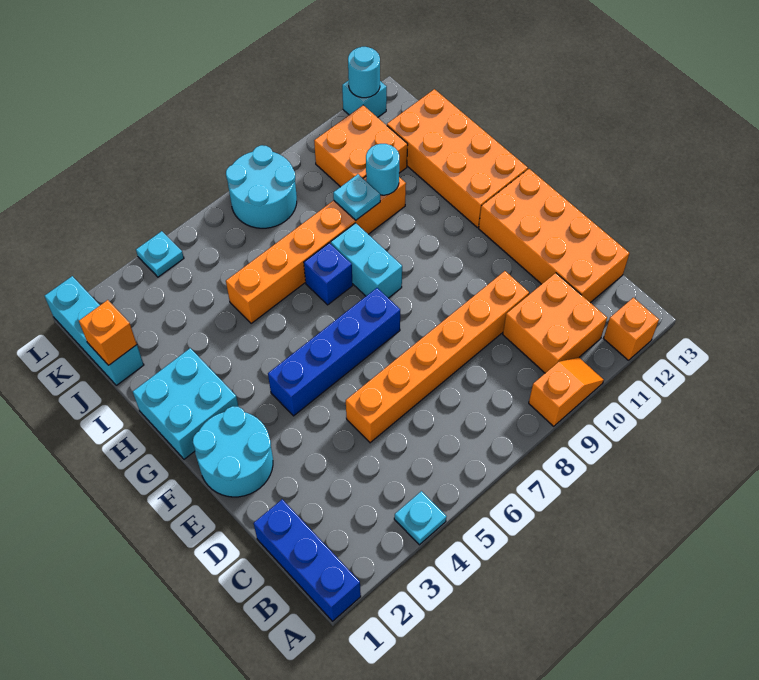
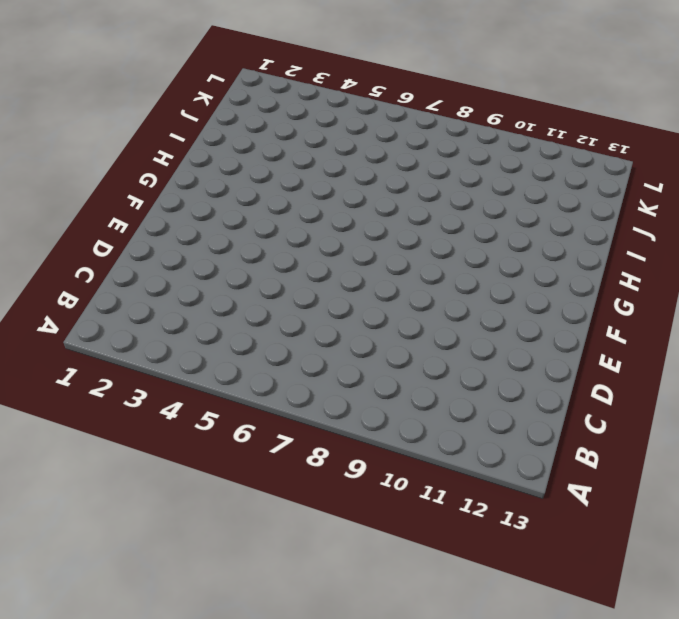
none -> blue 1x3 brick [253,499,361,621]
none -> cyan 1x1 plate [394,491,447,545]
none -> orange 1x2 slope [529,357,604,426]

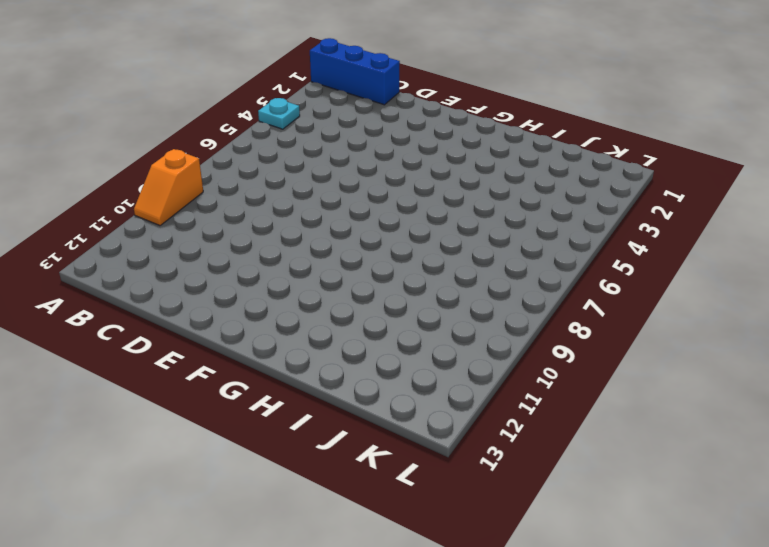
none -> orange 1x1 brick [603,298,659,360]
none -> orange 2x2 brick [503,273,607,373]
none -> orange 2x4 brick [479,169,630,303]

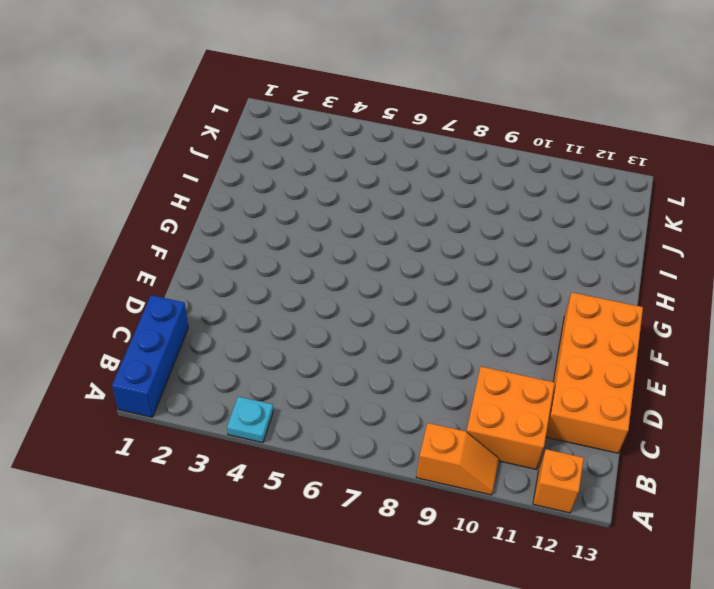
none -> orange 1x6 brick [346,271,529,443]
none -> cyan 2x2 round brick [193,406,273,497]
none -> blue 1x4 brick [268,288,400,416]

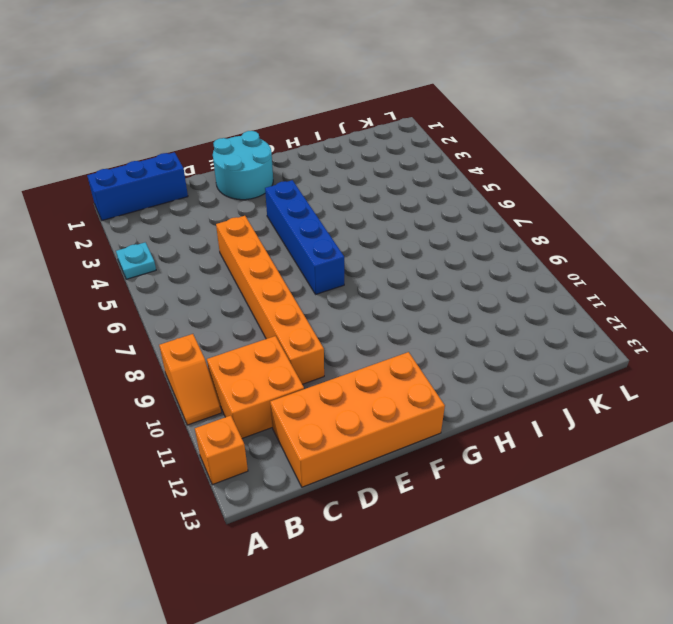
none -> cyan 2x2 brick [133,348,239,459]
none -> cyan 1x2 brick [331,223,402,298]
none -> orange 2x4 brick [387,89,528,228]

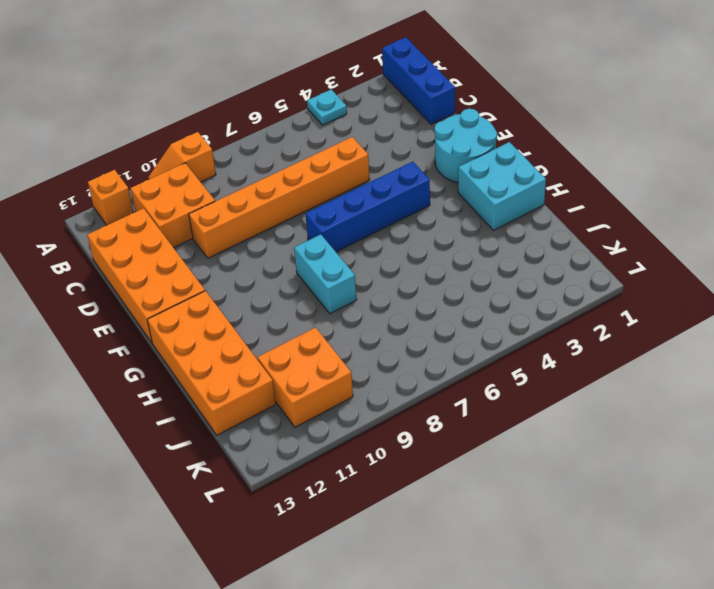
none -> blue 1x1 brick [304,243,353,305]
none -> orange 1x6 brick [226,177,406,324]
none -> cyan 1x3 brick [45,276,144,385]

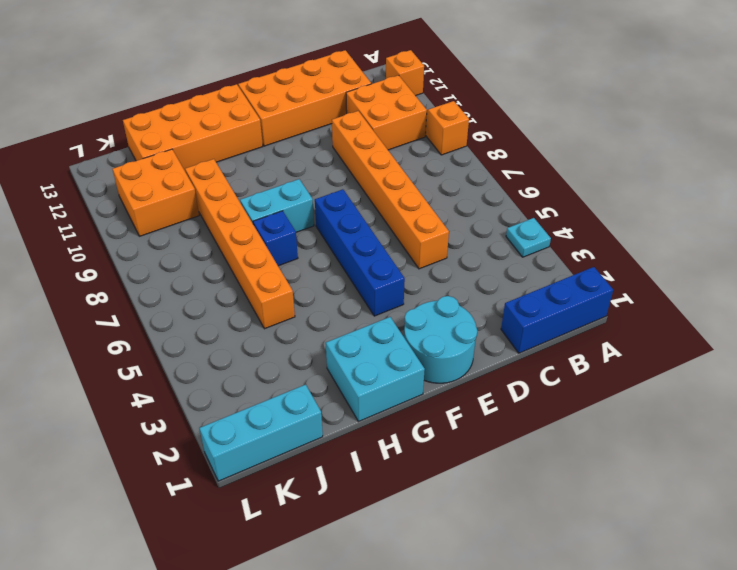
none -> cyan 2x2 round brick [226,145,297,228]
none -> cyan 1x1 plate [136,231,184,277]
none -> cyan 1x1 brick [342,80,387,117]

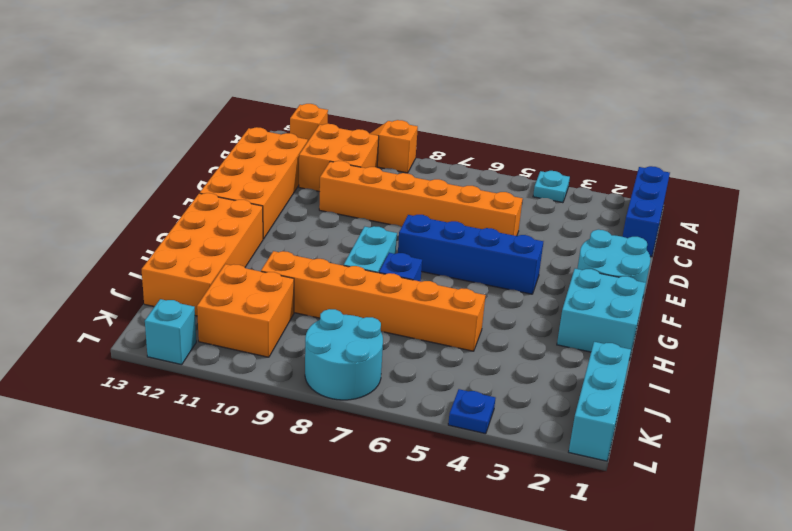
blue 1x1 plate [448,389,495,434] -> cyan 1x1 plate [136,231,184,277]
none -> cyan 1x1 plate [333,174,380,220]
none -> cyan 1x1 round brick [366,144,399,195]
none -> orange 1x1 brick [79,300,137,365]

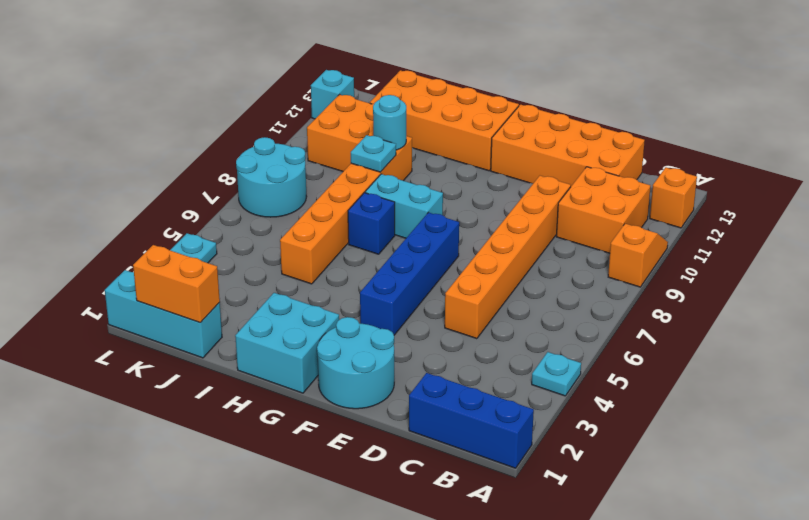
orange 1x2 brick [133,245,220,323] -> orange 1x1 brick [79,300,137,365]
none -> cyan 1x1 round brick [348,47,380,98]

